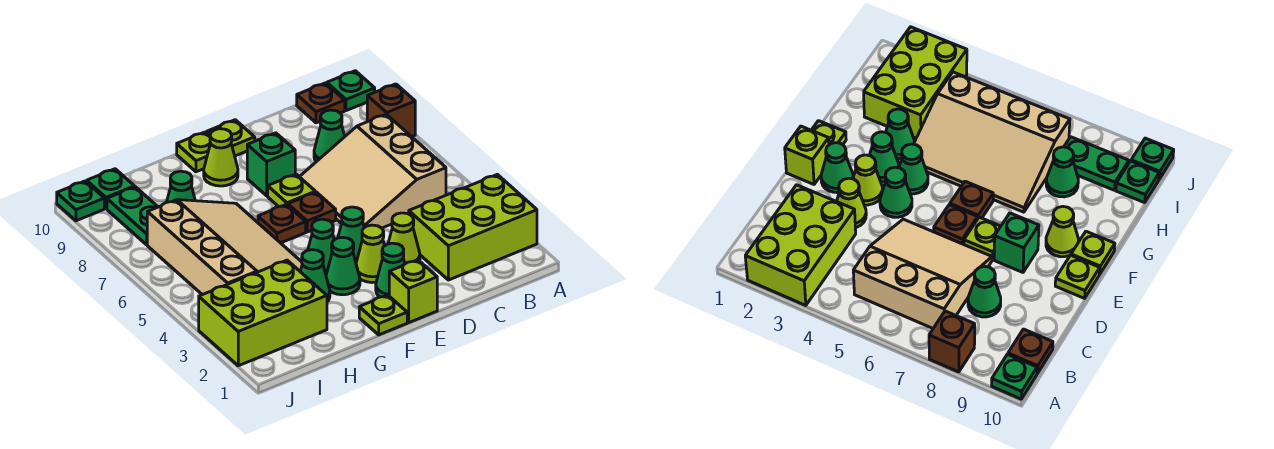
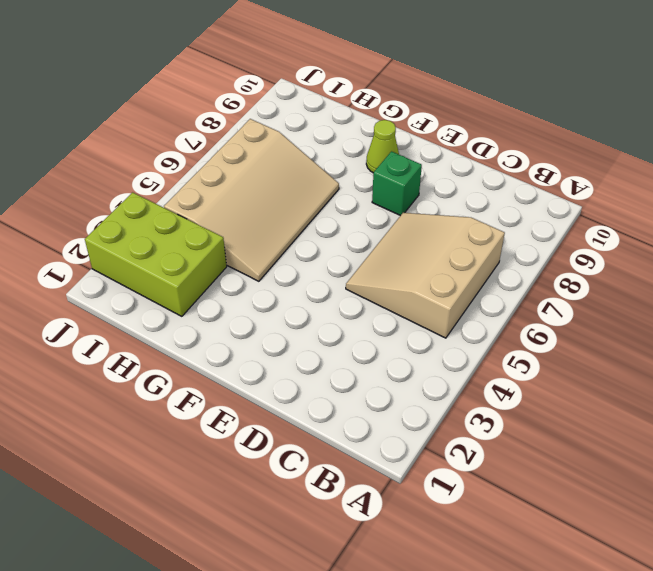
none -> lime 2x3 brick [409,174,537,280]
none -> brown 1x1 brick [367,84,415,137]
none -> green 1x1 plate [327,71,375,111]

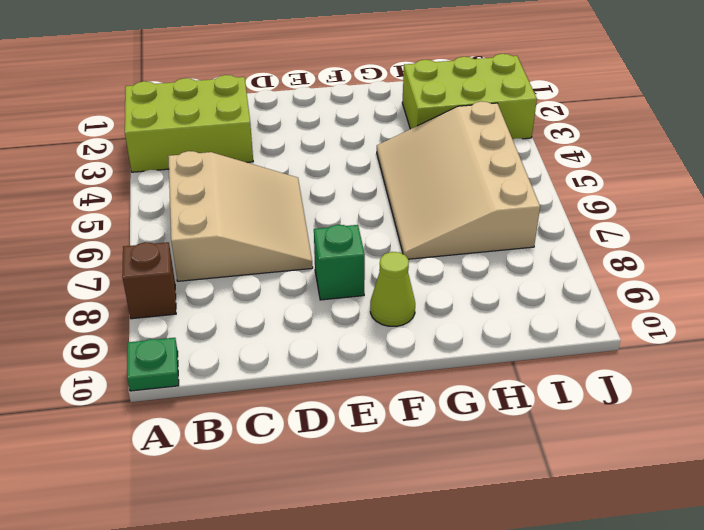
none -> brown 1x1 plate [297,83,345,123]
none -> green 1x1 cone [314,110,345,162]
none -> lime 1x1 cone [388,213,420,264]

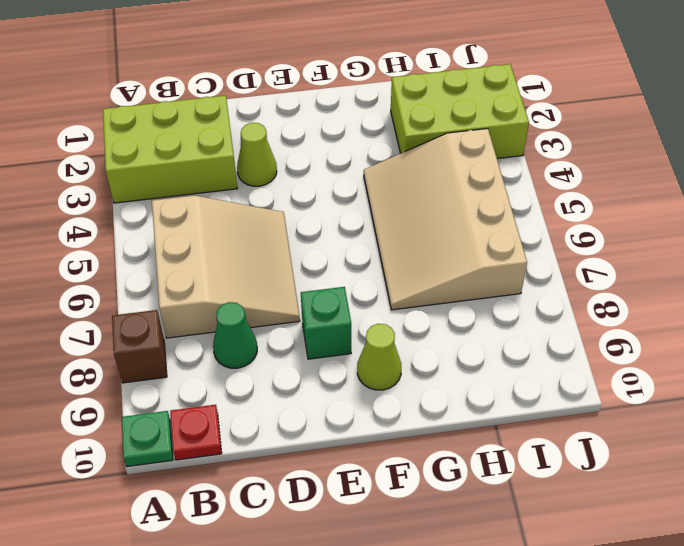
red 1x1 plate [170,405,222,460] -> brown 1x1 plate [297,83,345,123]
none -> lime 1x1 brick [389,260,437,322]
none -> green 1x1 cone [376,243,405,297]
none -> lime 1x1 cone [356,225,385,283]

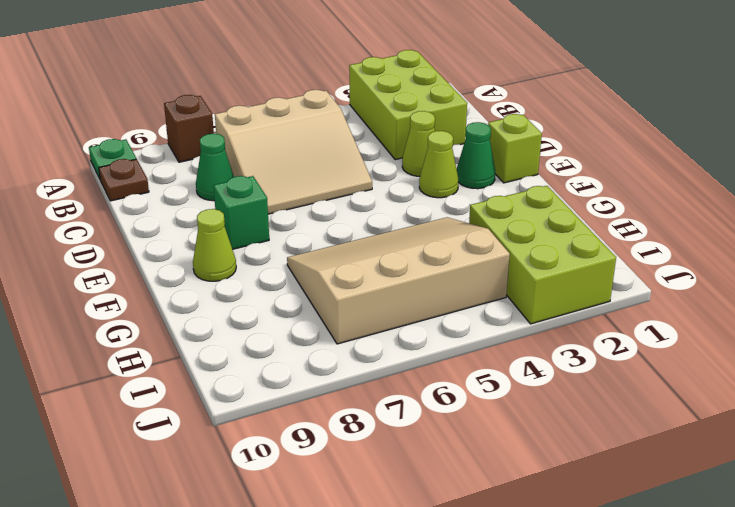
none -> green 1x1 cone [338,207,364,262]
none -> brown 1x1 plate [288,192,336,232]
none -> lime 1x1 plate [268,174,315,207]

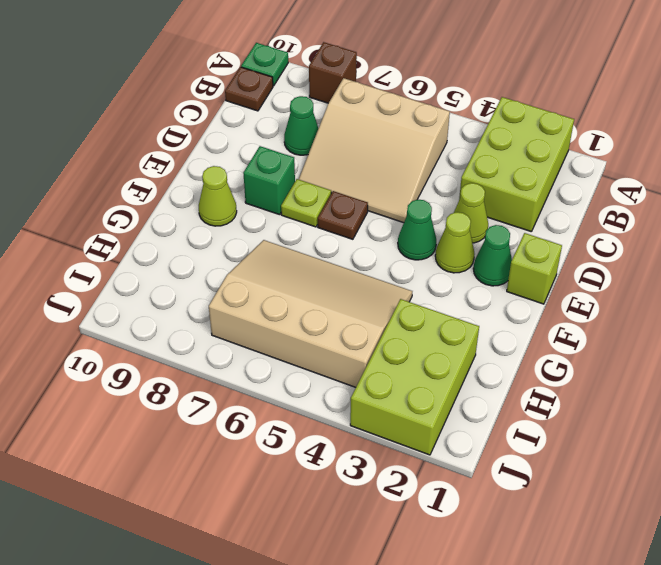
none -> lime 1x1 plate [207,120,255,156]
none -> lime 1x1 plate [359,295,407,335]
none -> green 1x1 cone [326,237,360,295]

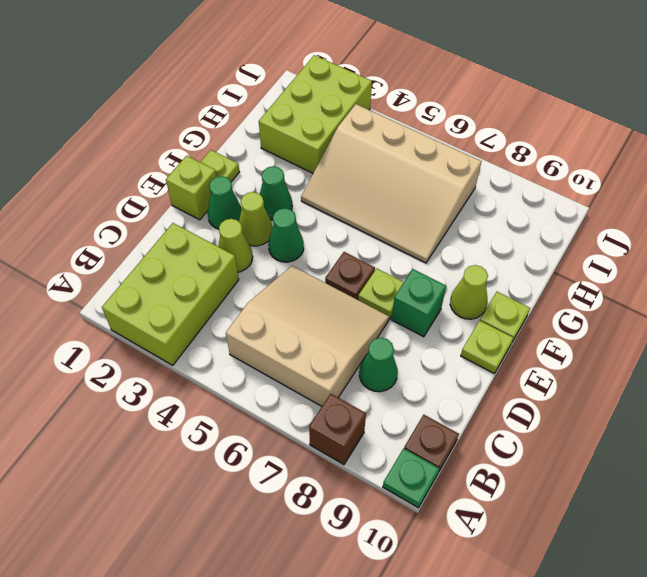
none -> green 1x1 cone [308,219,334,274]
none -> brown 1x1 plate [258,204,306,243]
none -> green 1x1 cone [300,250,330,302]

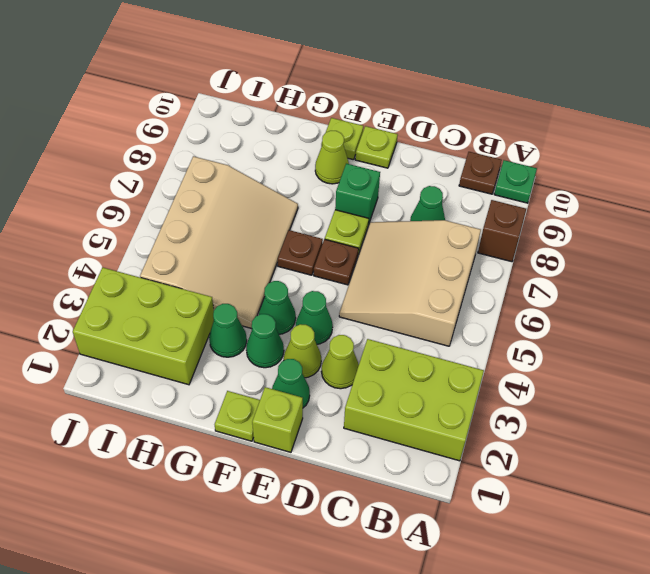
none -> green 1x1 cone [167,171,195,202]
none -> green 1x2 plate [107,187,158,245]
none -> green 1x1 plate [87,169,135,209]

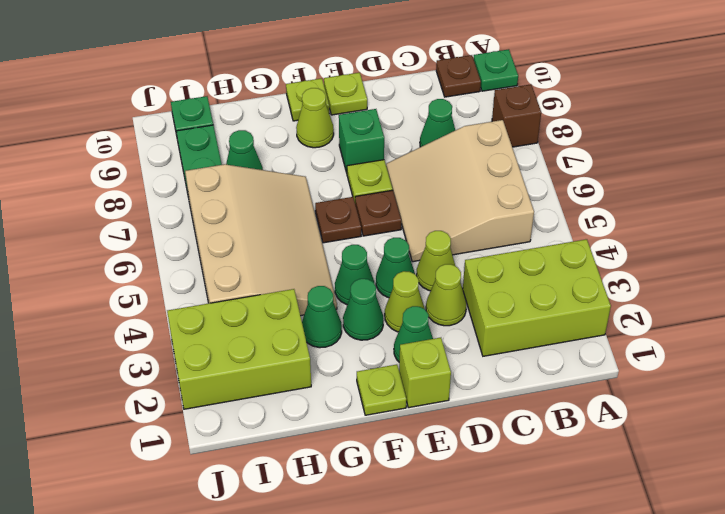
lime 1x1 cone [417,231,455,291] -> none
none -> green 1x1 plate [57,181,104,221]

